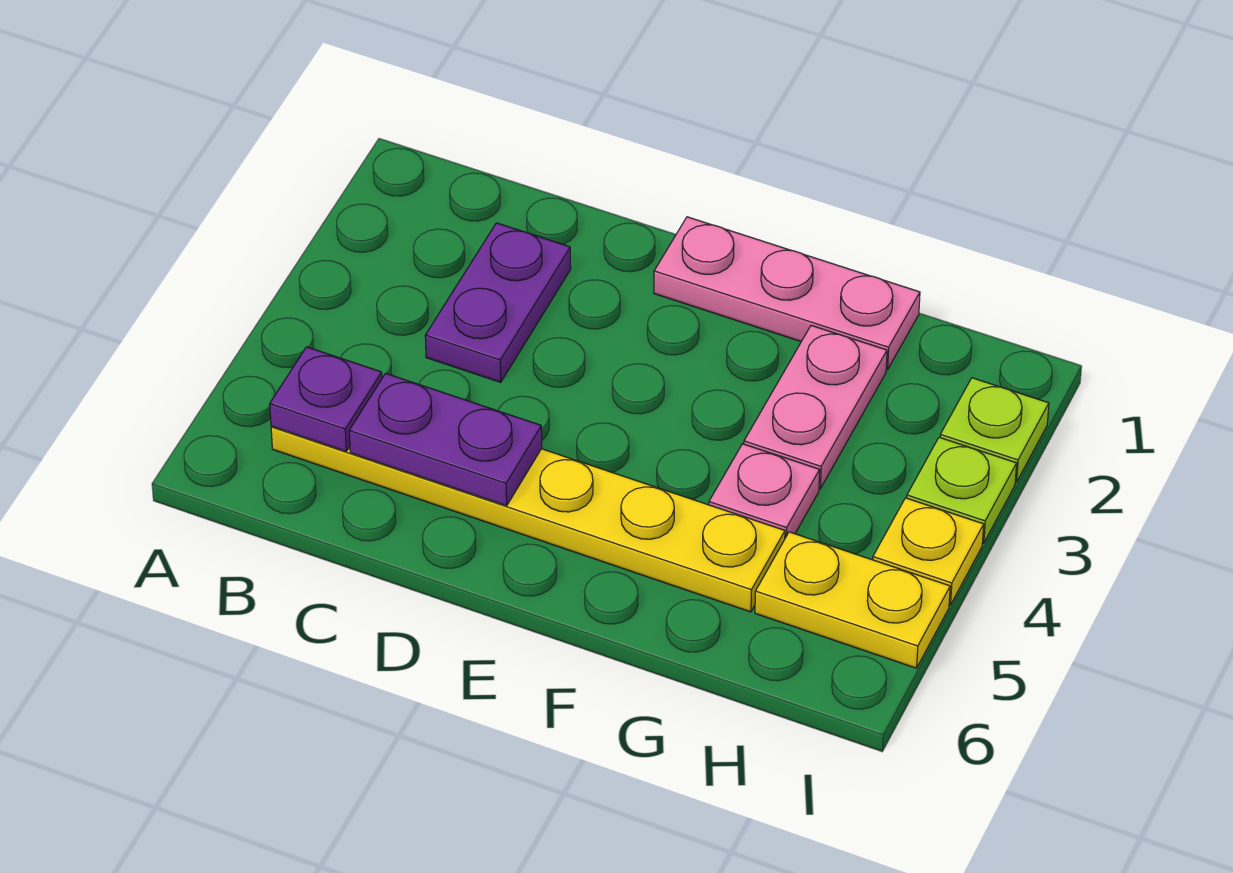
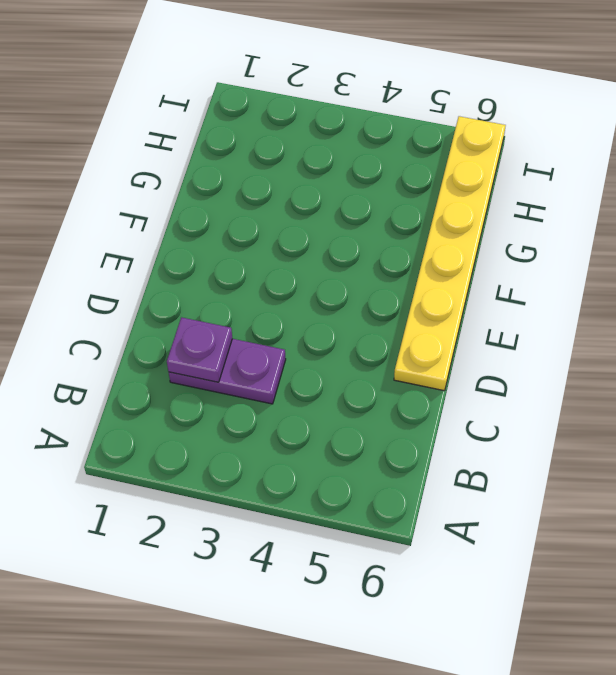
purple 1x1 plate [167,317,232,382] -> purple 1x1 plate moved to [270,347,382,451]
yellow 1x6 plate [394,116,506,391] -> yellow 1x6 plate moved to [271,426,785,612]
none -> pink 1x3 plate [654,217,920,370]
none -> pink 1x2 plate [744,325,887,489]

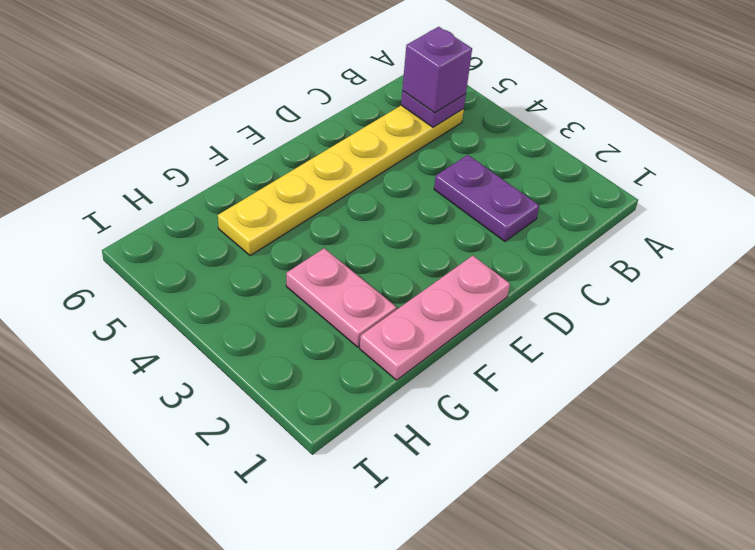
purple 1x1 brick [402,27,472,113] -> none
none -> pink 1x1 plate [709,444,820,538]
none -> yellow 1x2 plate [755,532,950,668]

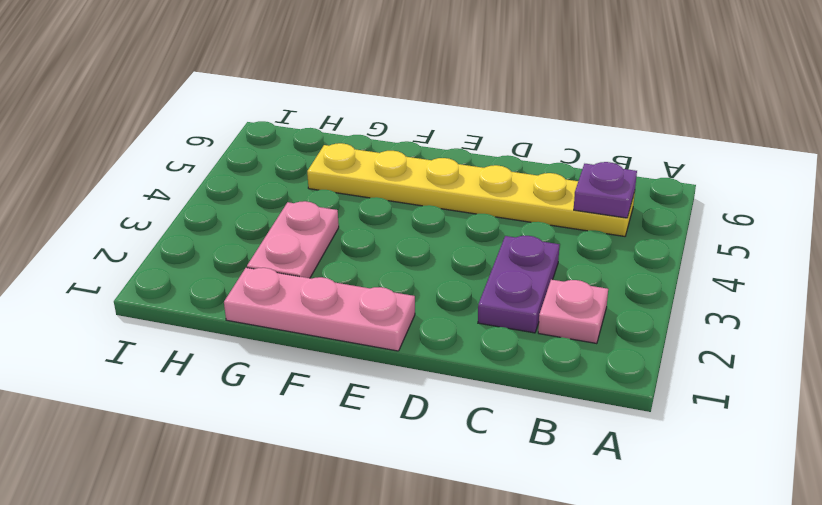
pink 1x1 plate [538,280,608,344] -> pink 1x1 plate moved to [709,444,820,538]
none -> yellow 1x2 plate [755,532,950,668]
none -> lime 1x1 plate [940,378,1049,482]

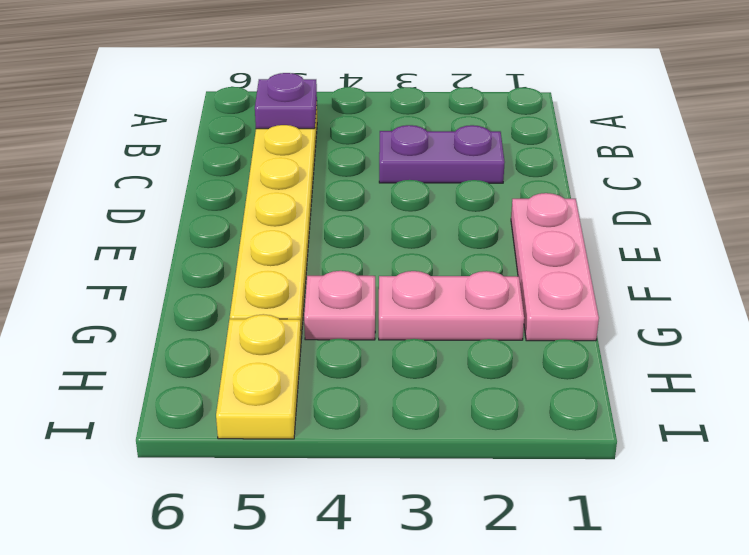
none -> lime 1x1 plate [940,378,1049,482]
none -> lime 1x1 plate [907,437,1017,543]

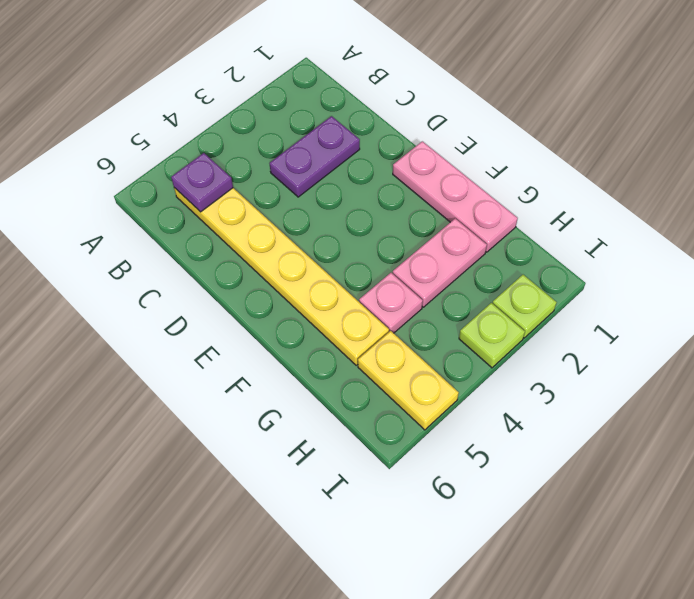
none -> yellow 1x1 plate [873,498,984,605]
none -> purple 1x2 plate [349,373,542,506]

